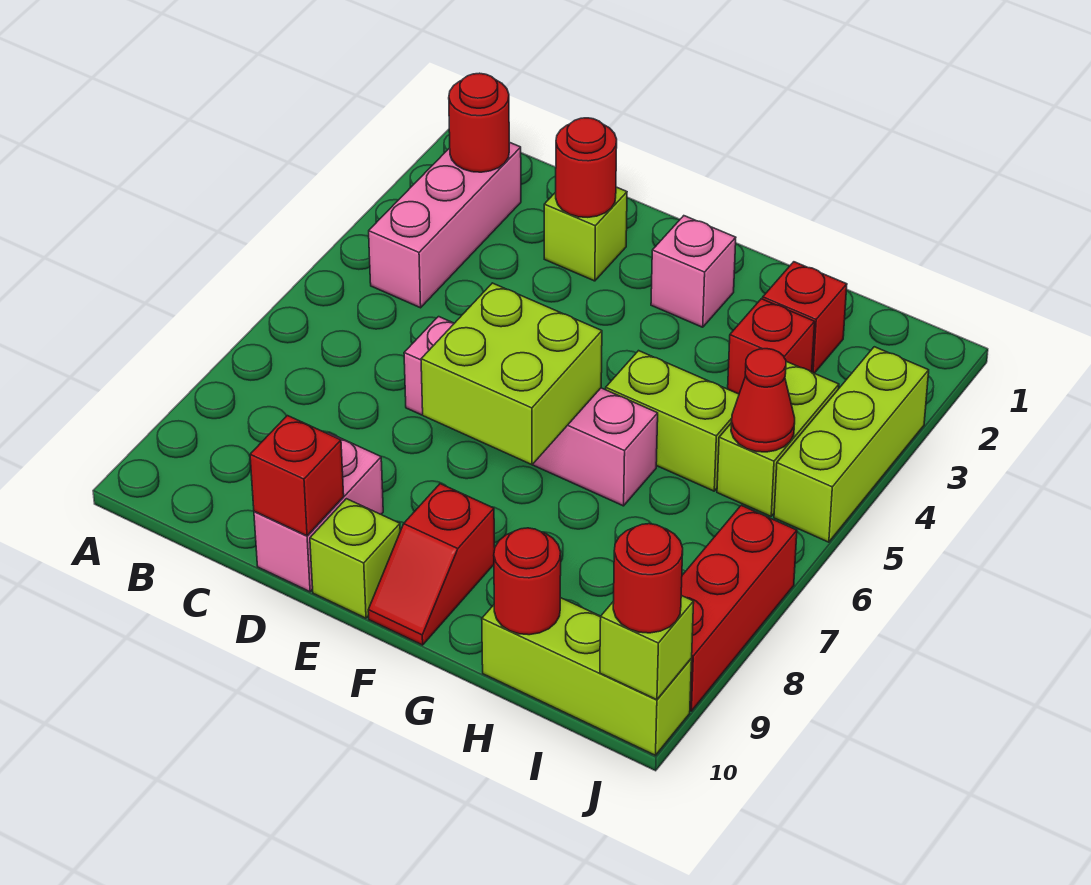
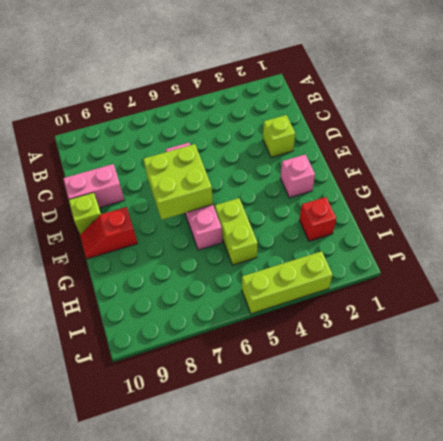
none -> pink 1x3 brick [369,142,521,308]
none -> red 1x1 brick [728,299,815,394]
none -> lime 1x3 brick [482,598,692,755]

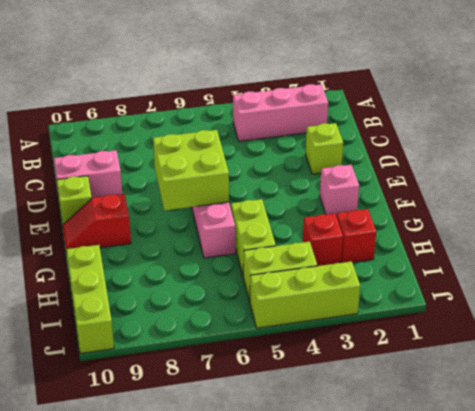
none -> red 1x3 brick [681,505,797,711]
none -> red 1x1 round brick [449,73,509,172]
none -> red 1x1 round brick [556,118,617,217]

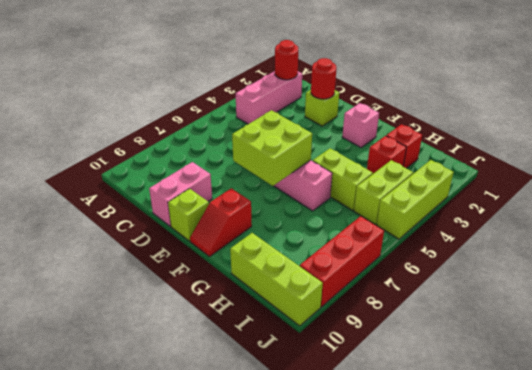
none -> red 1x1 brick [250,416,344,536]
none -> red 1x1 round brick [494,528,561,635]
none -> red 1x1 cone [731,349,795,452]

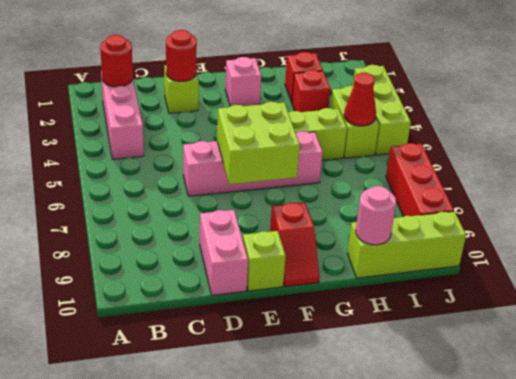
pink 1x1 round brick [356,186,396,245] -> red 1x1 round brick [494,528,561,635]
none -> red 1x1 brick [250,416,344,536]
none -> lime 1x1 brick [600,595,694,700]
none -> red 1x1 round brick [613,524,683,633]

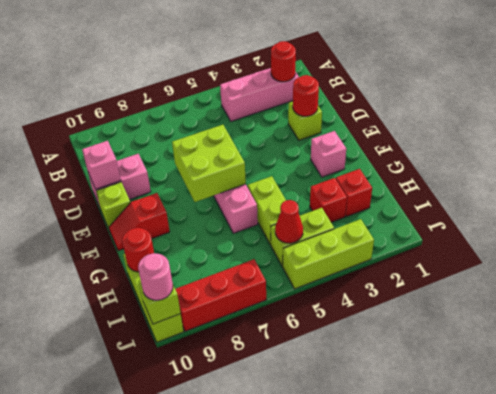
pink 1x1 brick [82,141,121,189] -> red 1x1 brick [250,416,344,536]
pink 1x1 round brick [138,253,173,300] -> red 1x1 round brick [613,524,683,633]

